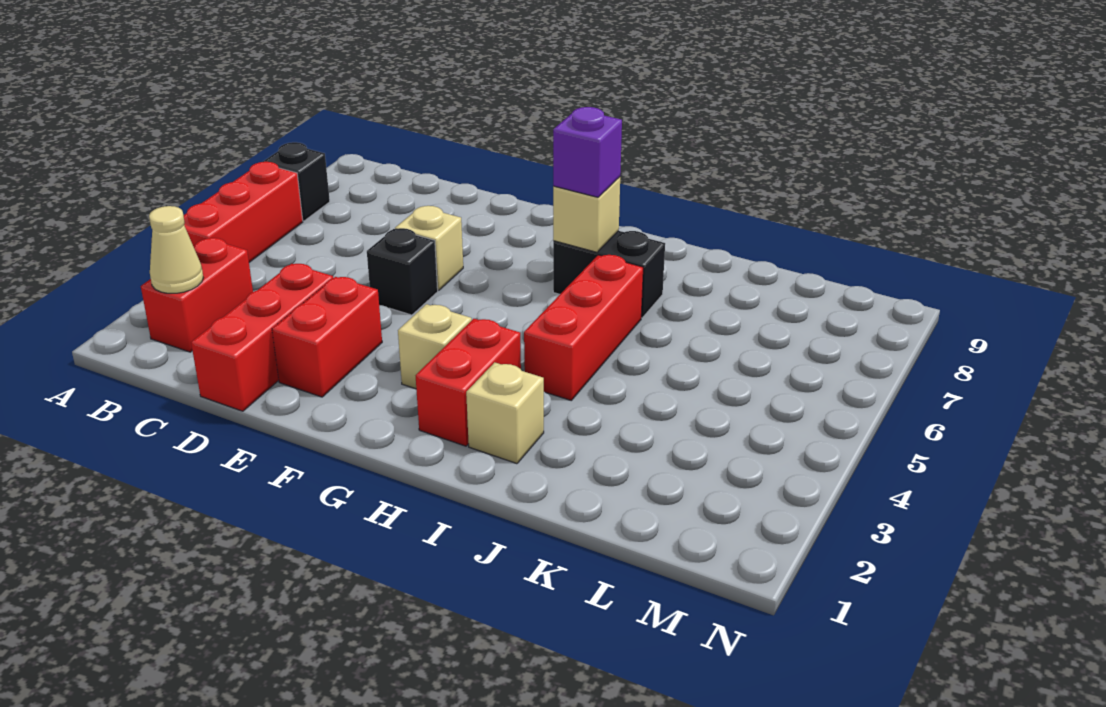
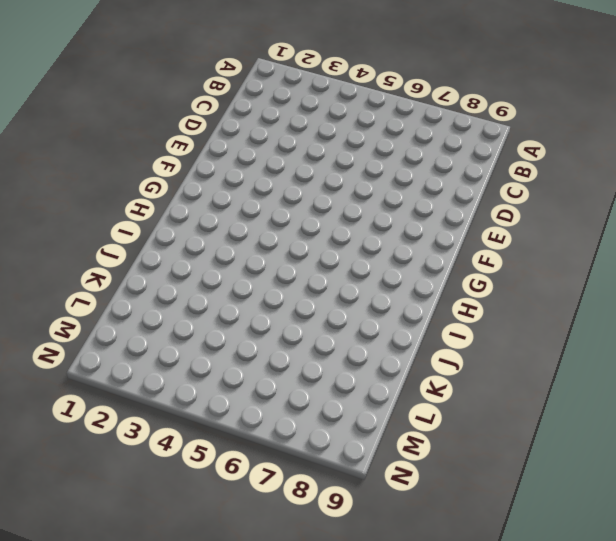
none -> red 1x3 brick [183,162,303,262]
none -> black 1x1 brick [263,142,330,221]
none -> red 1x2 brick [141,238,253,352]

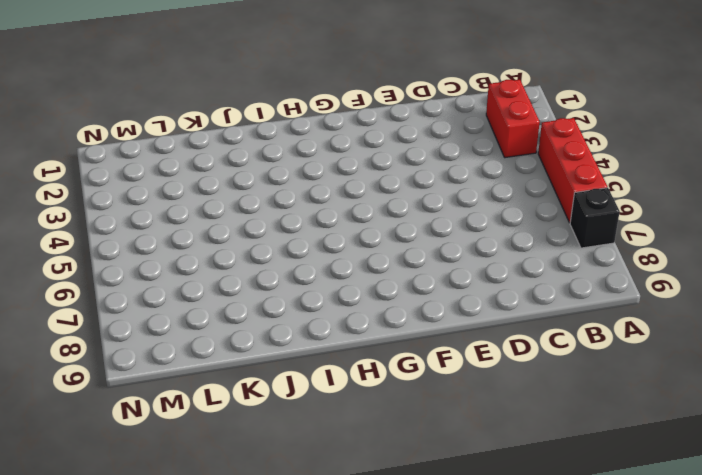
none -> red 1x3 brick [191,264,333,411]
none -> red 1x2 brick [272,277,382,397]
none -> black 1x1 brick [367,228,438,315]

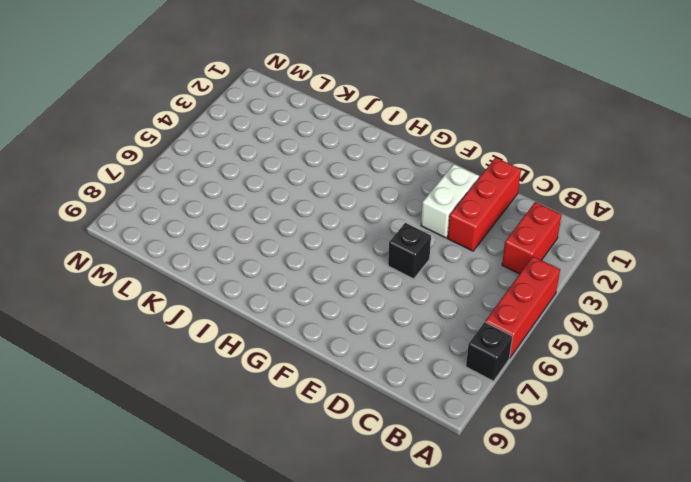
white 1x2 brick [421,164,479,238] -> red 1x2 brick [272,277,382,397]
none -> tan 1x1 brick [395,206,463,290]
none -> tan 1x1 brick [398,304,472,389]
none -> red 1x2 brick [416,319,521,446]

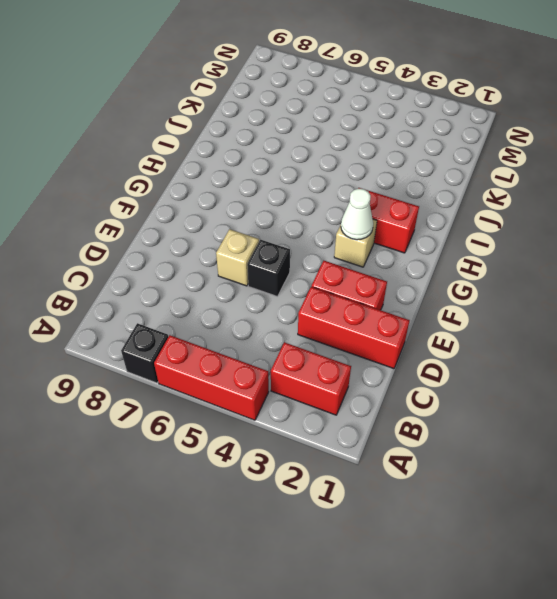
white 1x1 cone [341,189,373,240] -> none
none -> black 1x2 brick [553,231,665,318]
none -> tan 1x1 brick [466,362,544,464]
none -> red 1x3 brick [524,255,643,400]

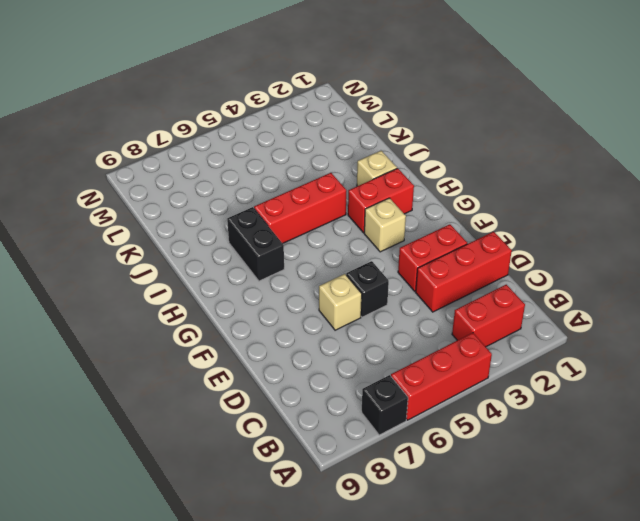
none -> tan 1x1 cone [149,206,203,293]
none -> tan 1x1 brick [553,177,620,252]
none -> purple 1x1 brick [553,107,622,197]

